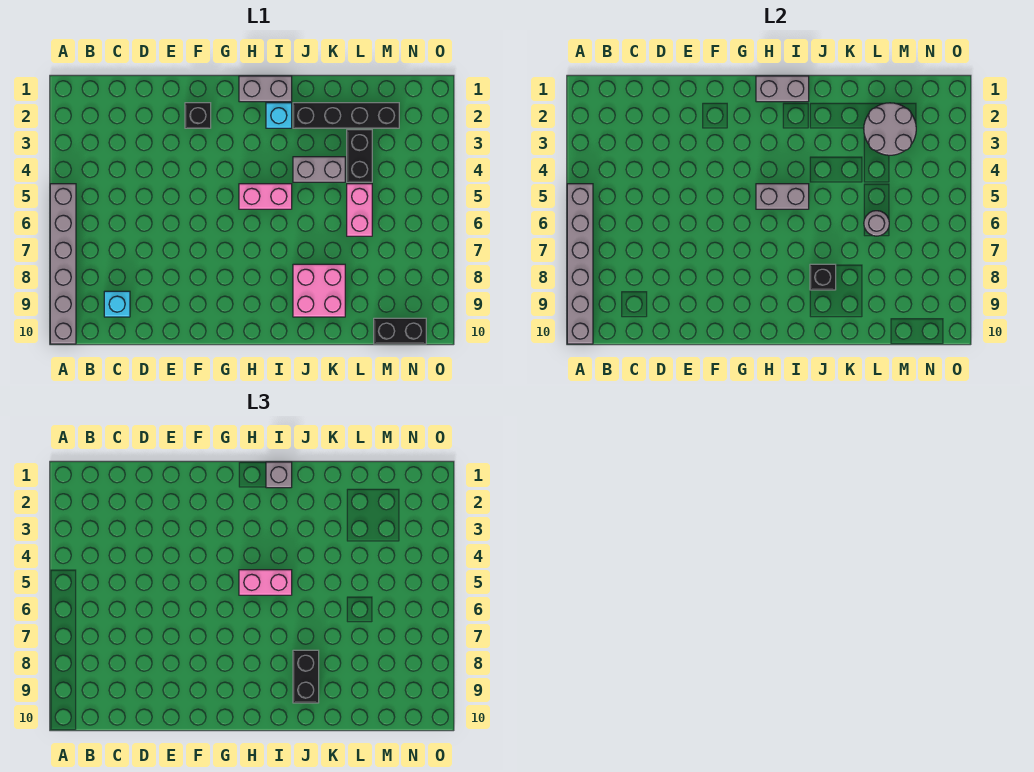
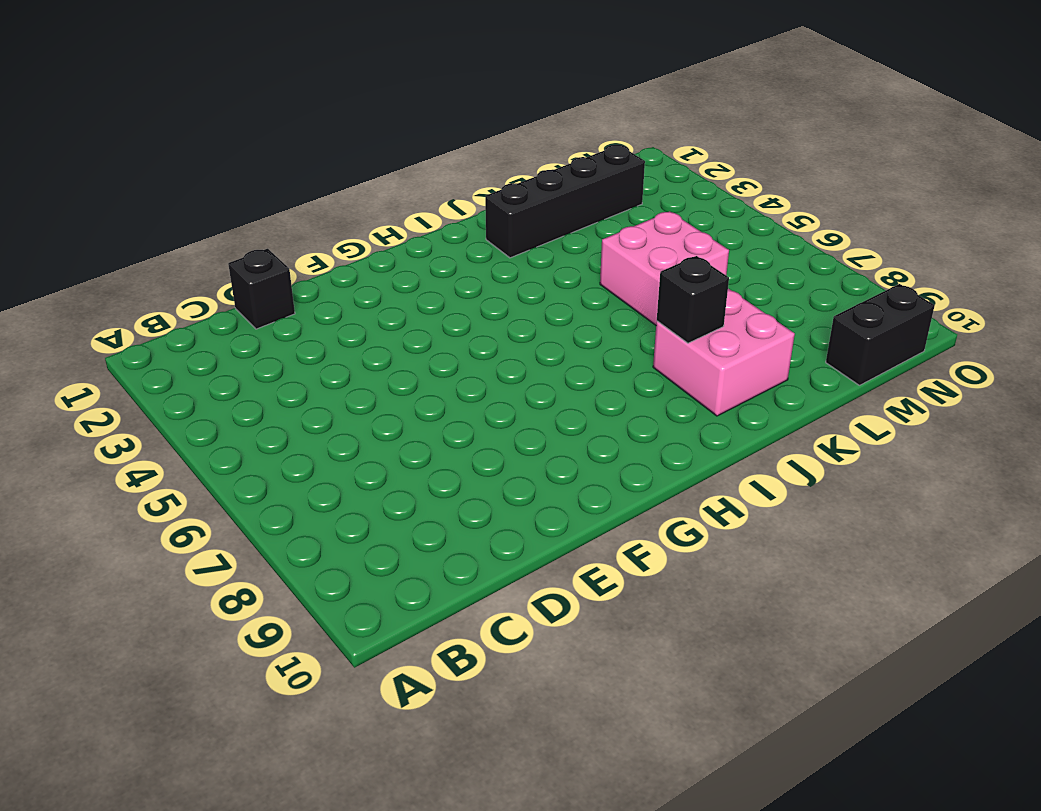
black 1x1 brick [228,249,295,329] -> black 1x1 brick moved to [185,103,211,128]
pink 2x2 brick [600,211,729,325] -> pink 1x2 brick [347,184,372,236]
none -> grey 1x6 brick [50,184,76,344]
none -> cyan 1x1 brick [104,291,130,317]
none -> grey 1x2 brick [239,76,292,102]

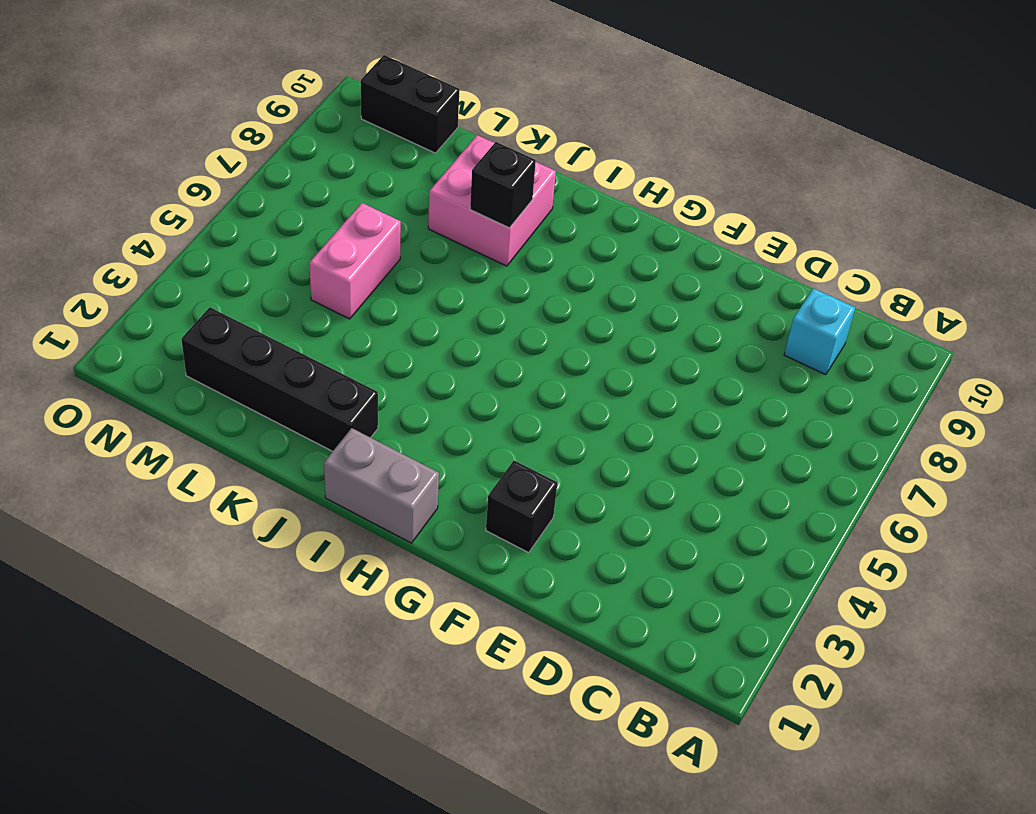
none -> grey 1x6 brick [50,184,76,344]
none -> pink 1x2 brick [239,184,292,209]
none -> cyan 1x1 brick [266,103,292,128]

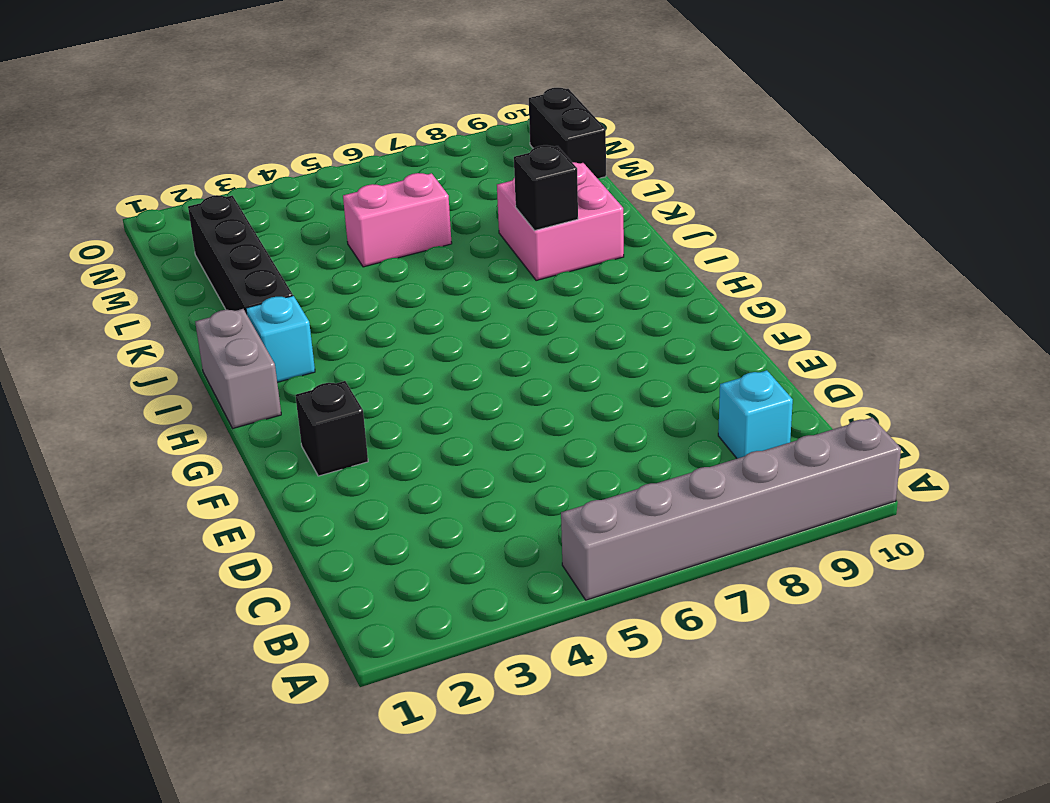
none -> pink 1x2 brick [239,184,292,209]
none -> grey 1x2 brick [293,157,345,182]
none -> black 1x2 brick [347,130,372,182]

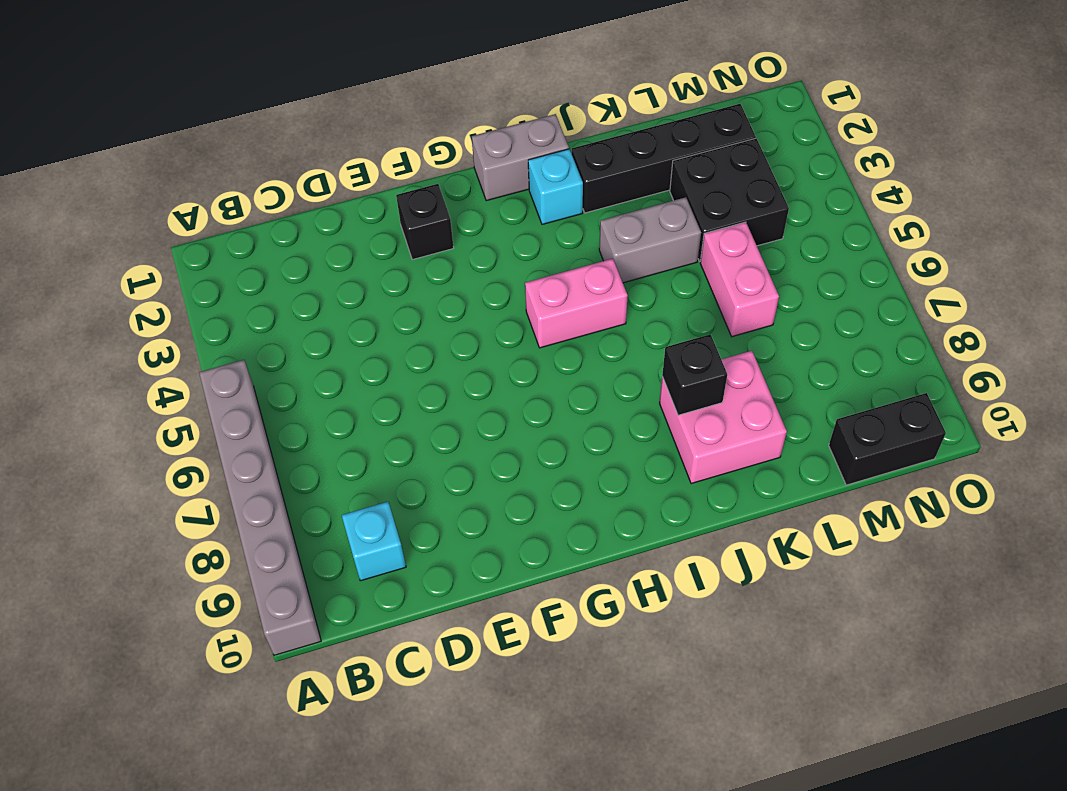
black 2x2 brick [670,138,789,261] -> black 1x2 brick [347,130,372,182]
none -> grey 1x6 brick [567,184,593,344]
none -> grey 1x2 brick [756,76,809,102]
none -> grey 1x2 brick [756,184,809,209]

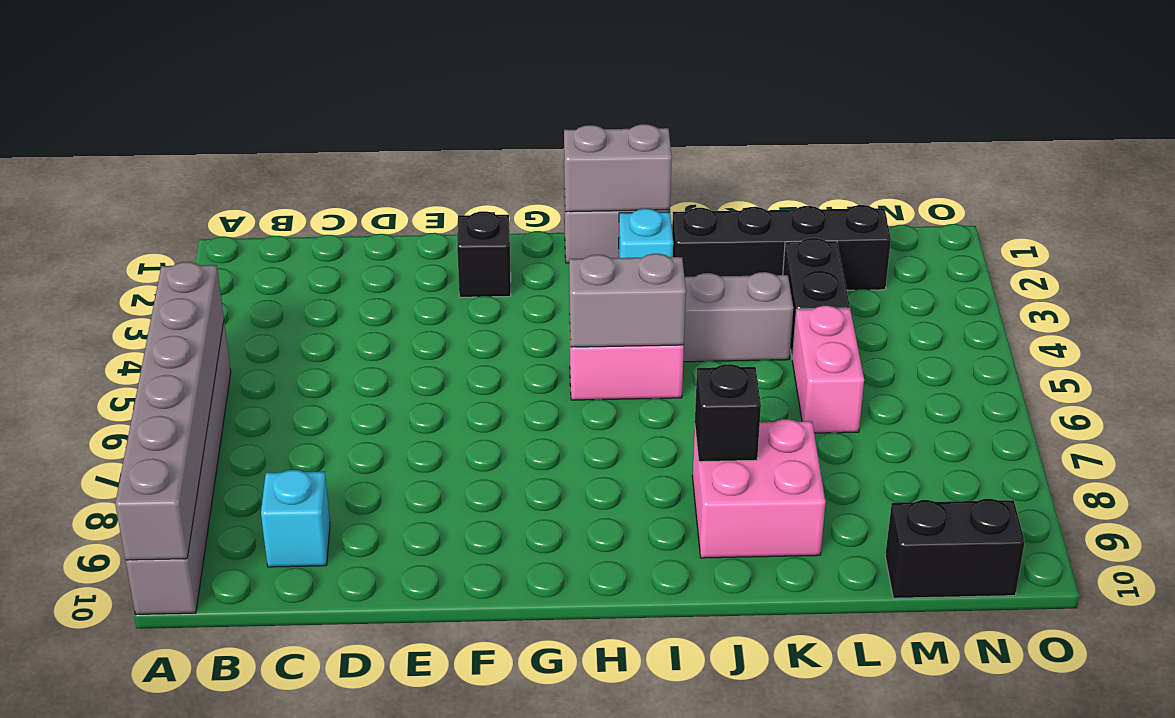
none -> grey 2x2 round brick [864,103,916,155]
none -> grey 1x1 round brick [864,211,889,236]
none -> pink 1x2 brick [239,570,292,595]

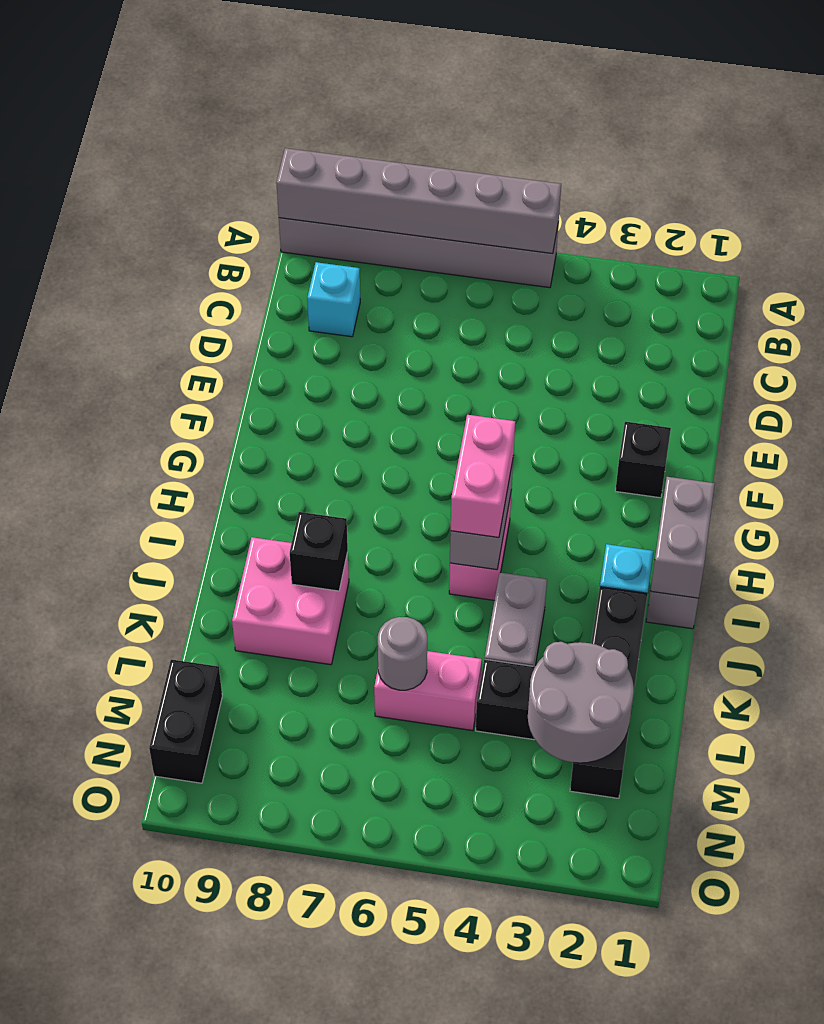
none -> grey 1x1 brick [266,462,292,488]
none -> black 1x2 brick [293,650,319,703]

